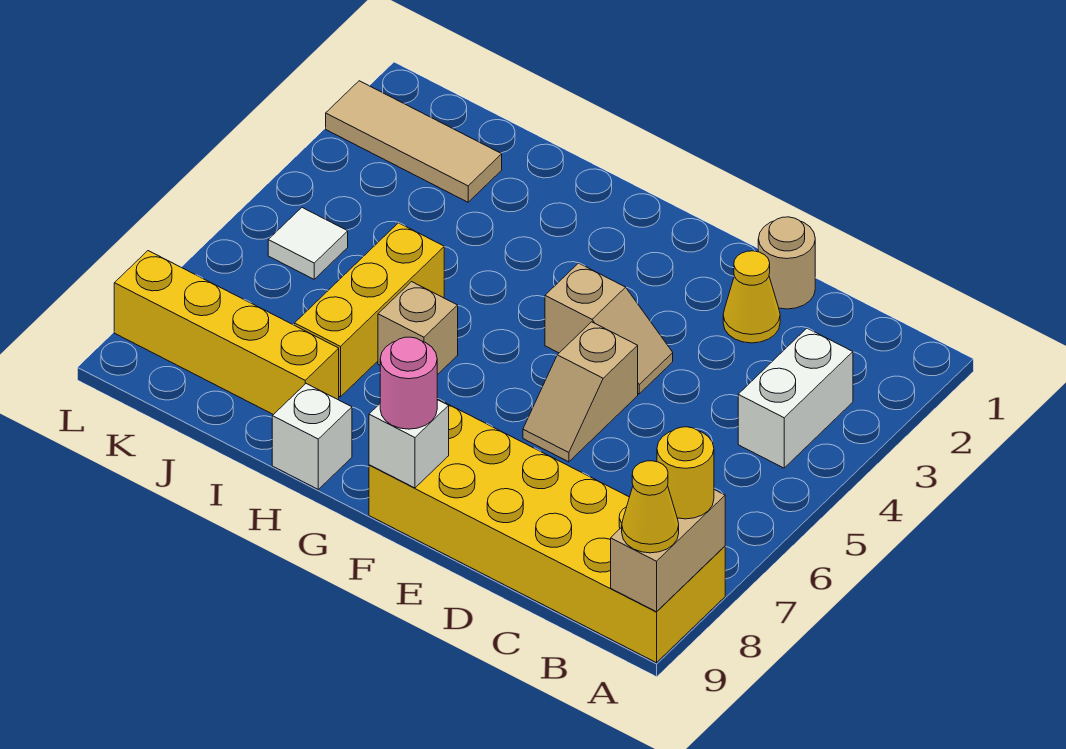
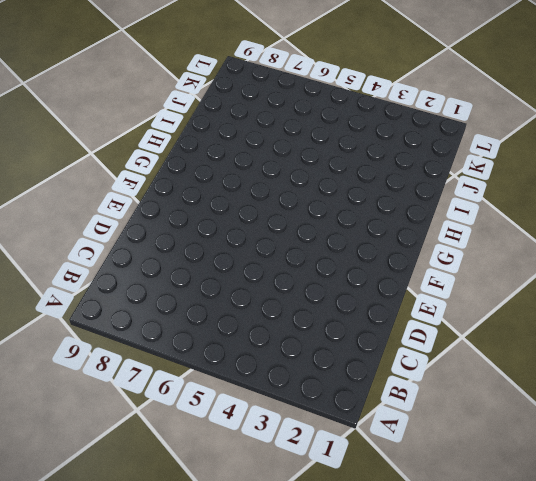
none -> yellow 2x6 brick [369,399,725,663]
none -> white 1x2 brick [738,328,853,468]
none -> tan 1x1 round brick [758,217,815,309]

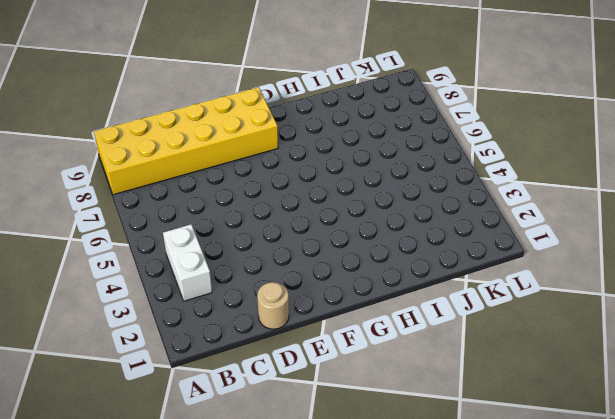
none -> yellow 1x1 cone [723,251,780,343]
none -> tan 1x2 slope [545,263,673,394]
none -> tan 1x2 slope [523,322,638,462]

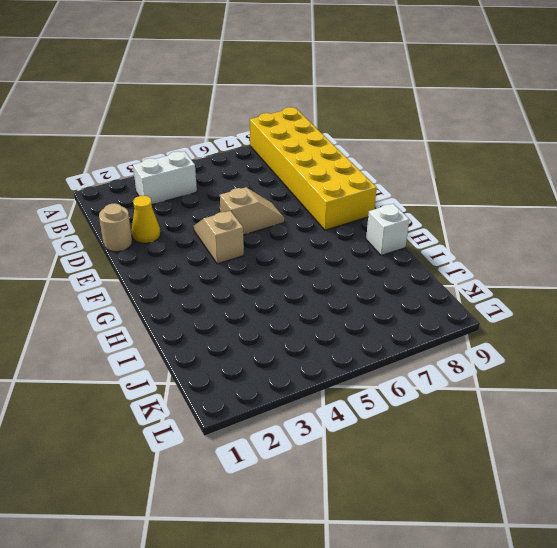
none -> tan 1x1 brick [378,282,458,375]
none -> yellow 1x3 brick [295,223,444,397]
none -> yellow 1x4 brick [114,251,339,415]

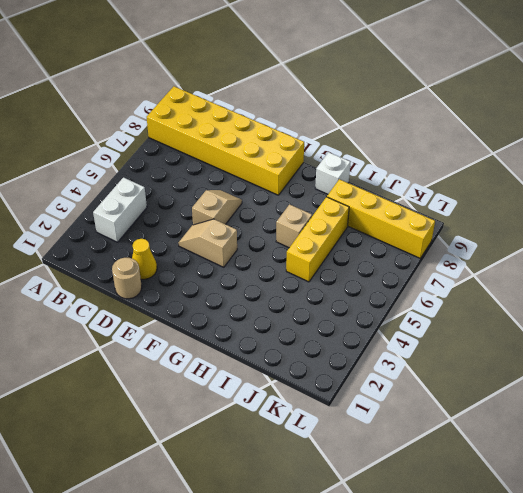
none -> tan 1x3 tile [326,81,502,202]
none -> white 1x1 tile [268,208,348,279]
none -> tan 1x2 brick [611,490,725,612]

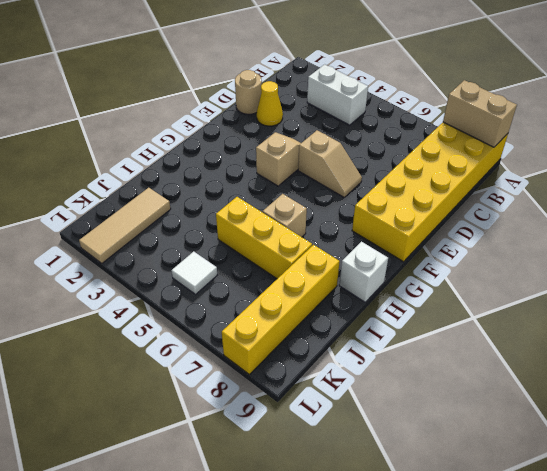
none -> white 1x1 brick [369,400,449,488]
none -> yellow 1x1 round brick [657,427,714,519]
none -> yellow 1x1 cone [622,461,679,553]

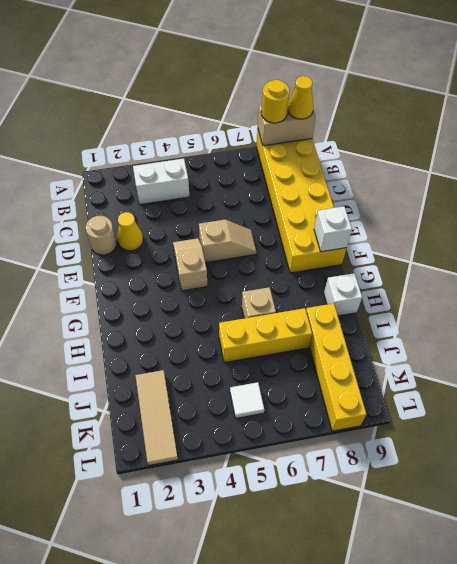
none -> pink 1x1 round brick [380,337,437,429]

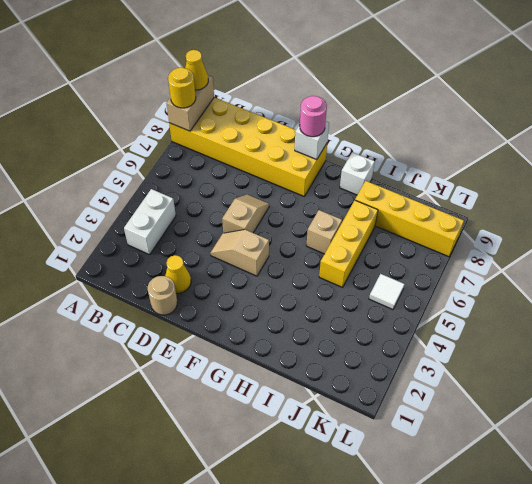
none -> tan 1x3 tile [326,81,502,202]

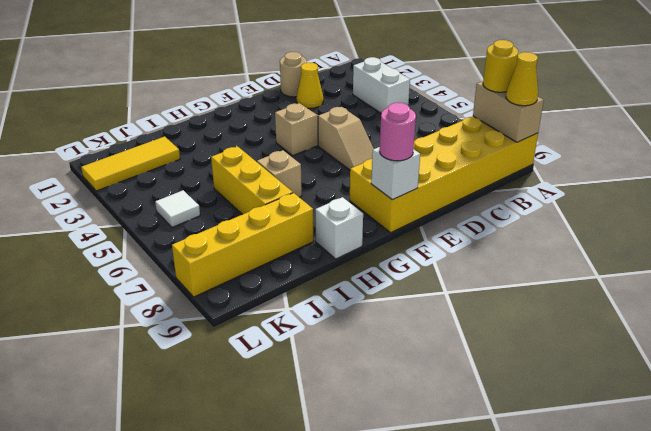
yellow 1x3 tile [81,137,180,191] -> tan 1x3 tile [326,81,502,202]

